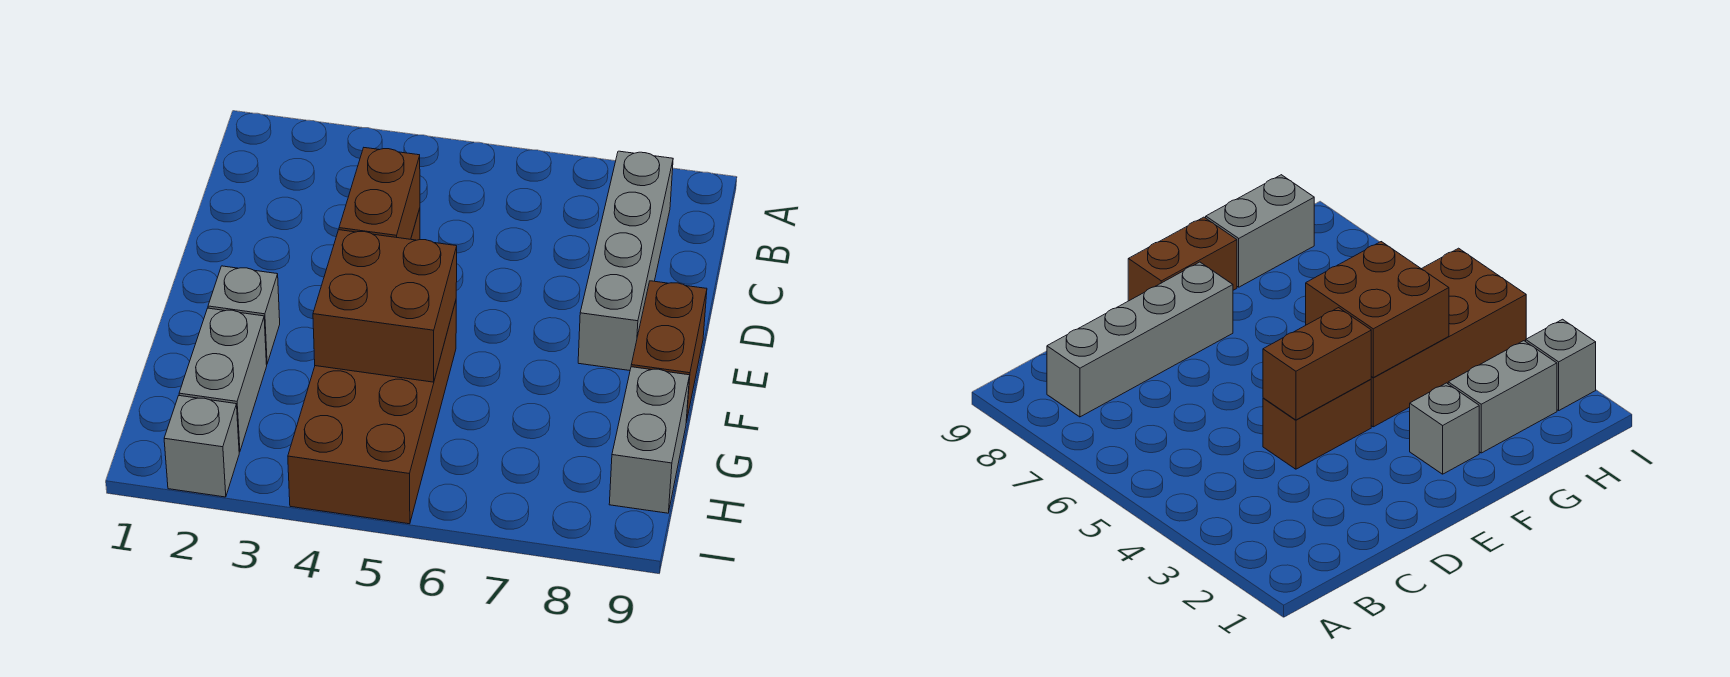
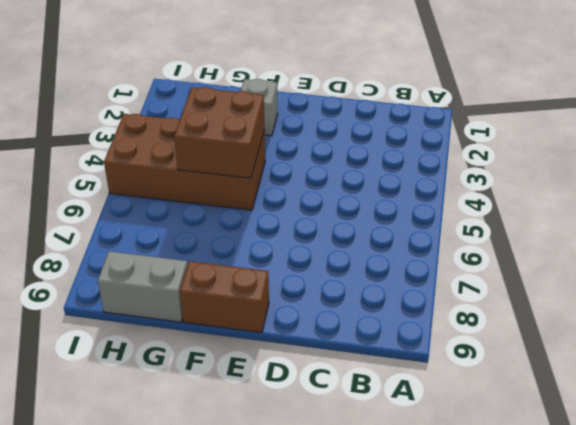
none -> grey 1x4 brick [578,151,673,371]
none -> brown 1x2 brick [1263,379,1371,469]

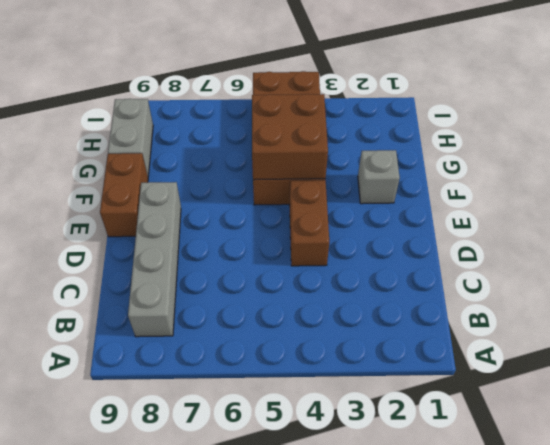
none -> grey 1x2 brick [179,308,267,452]
none -> grey 1x1 brick [164,396,239,497]

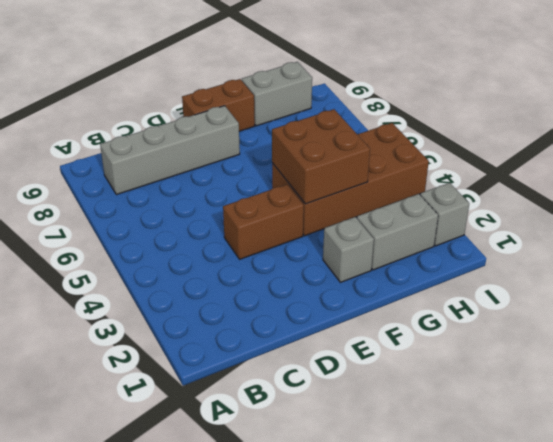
none -> brown 1x2 brick [339,148,420,239]

